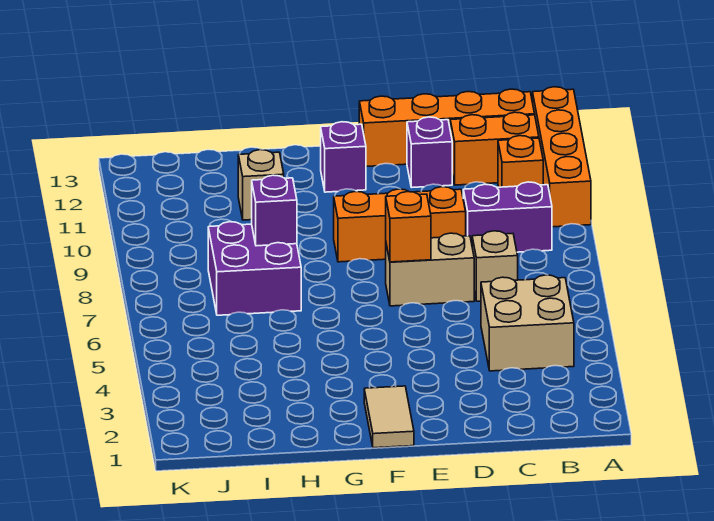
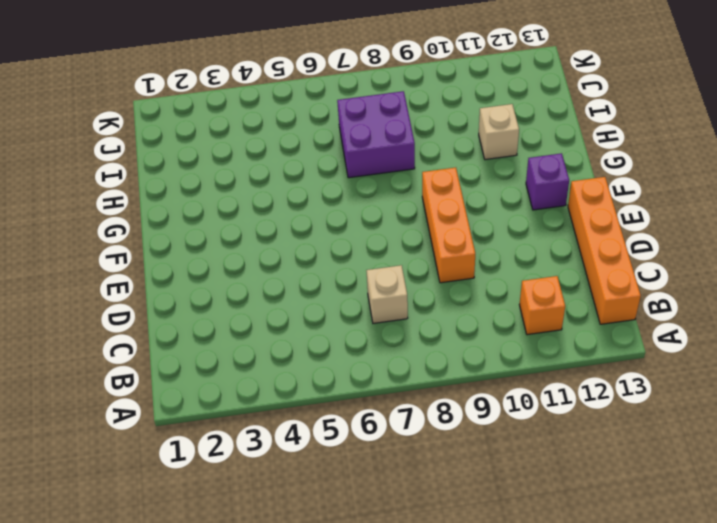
none -> orange 1x4 brick [533,87,591,227]
none -> tan 2x2 brick [481,275,574,371]
none -> purple 1x2 brick [463,182,552,252]

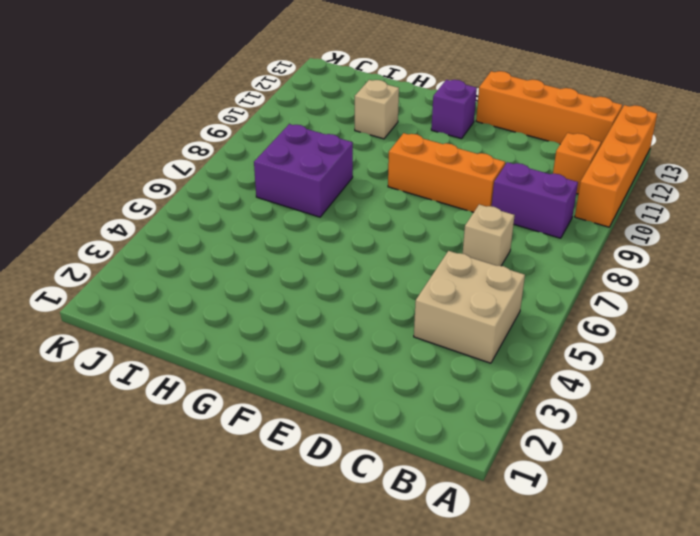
none -> orange 1x2 brick [450,112,539,185]
none -> tan 1x2 brick [386,233,474,306]
none -> purple 1x1 brick [407,117,452,187]

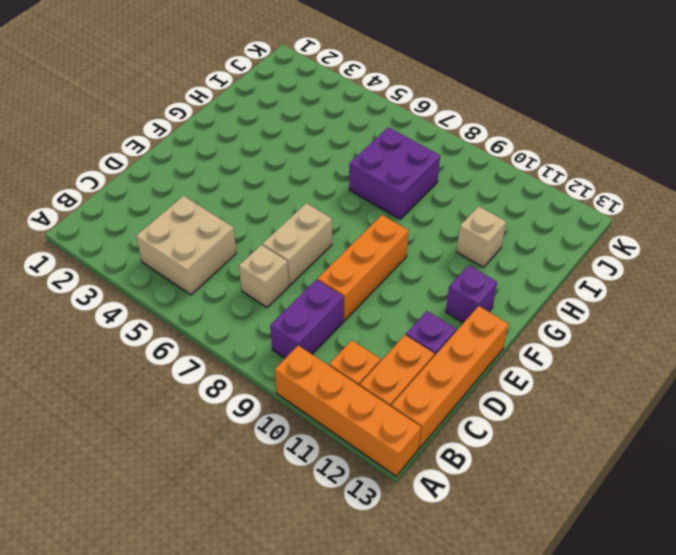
none -> tan 1x2 tile [364,386,414,448]
none -> orange 1x1 brick [386,192,431,262]
none -> purple 1x1 brick [252,175,297,246]

